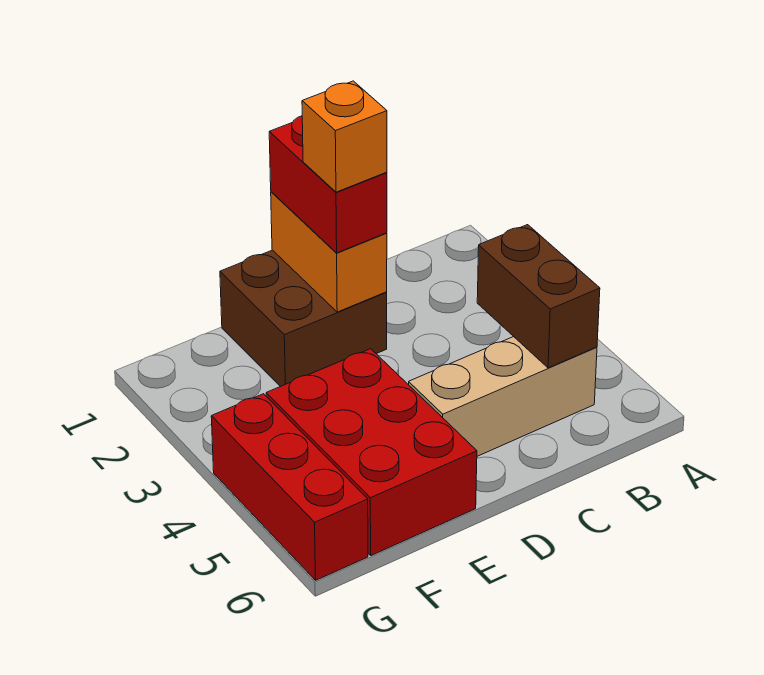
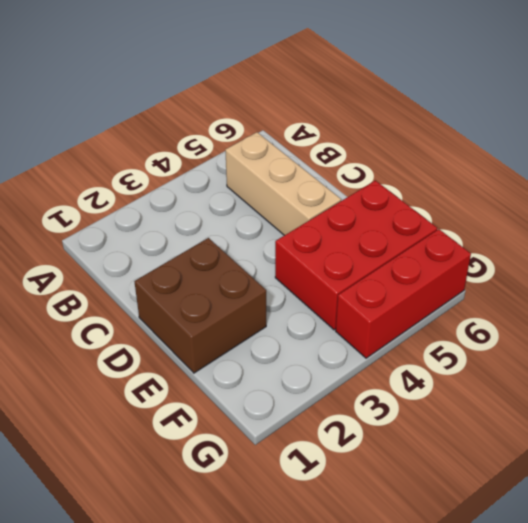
none -> brown 1x2 brick [477,225,600,368]
none -> orange 1x2 brick [271,192,387,312]

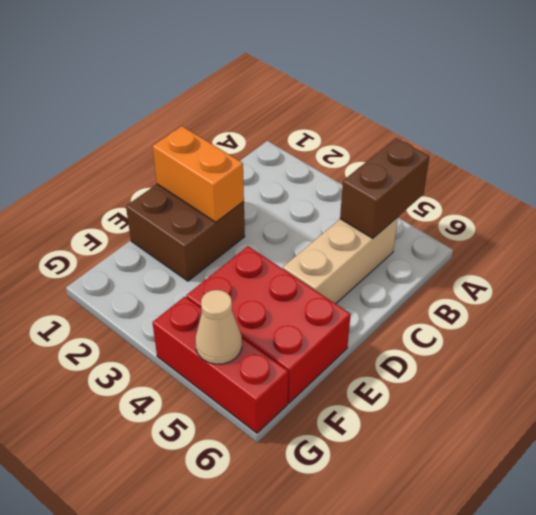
brown 1x2 brick [340,138,429,238] -> brown 1x2 brick turned to [477,225,600,368]
tan 1x1 cone [195,290,242,364] -> none
none -> red 1x2 brick [269,116,387,253]
none -> orange 1x1 brick [302,81,387,192]

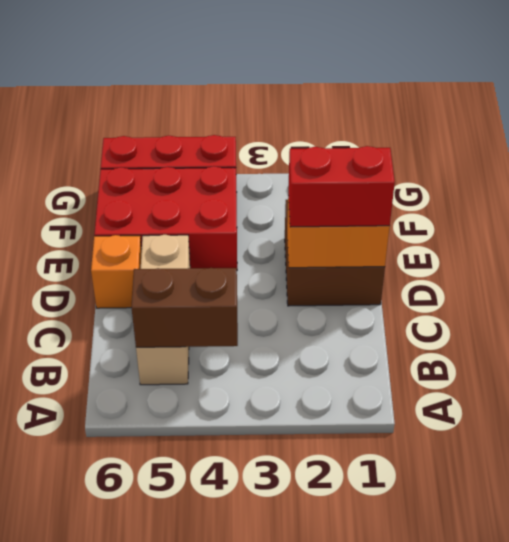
orange 1x1 brick [91,235,142,308] -> orange 1x1 brick moved to [302,81,387,192]

